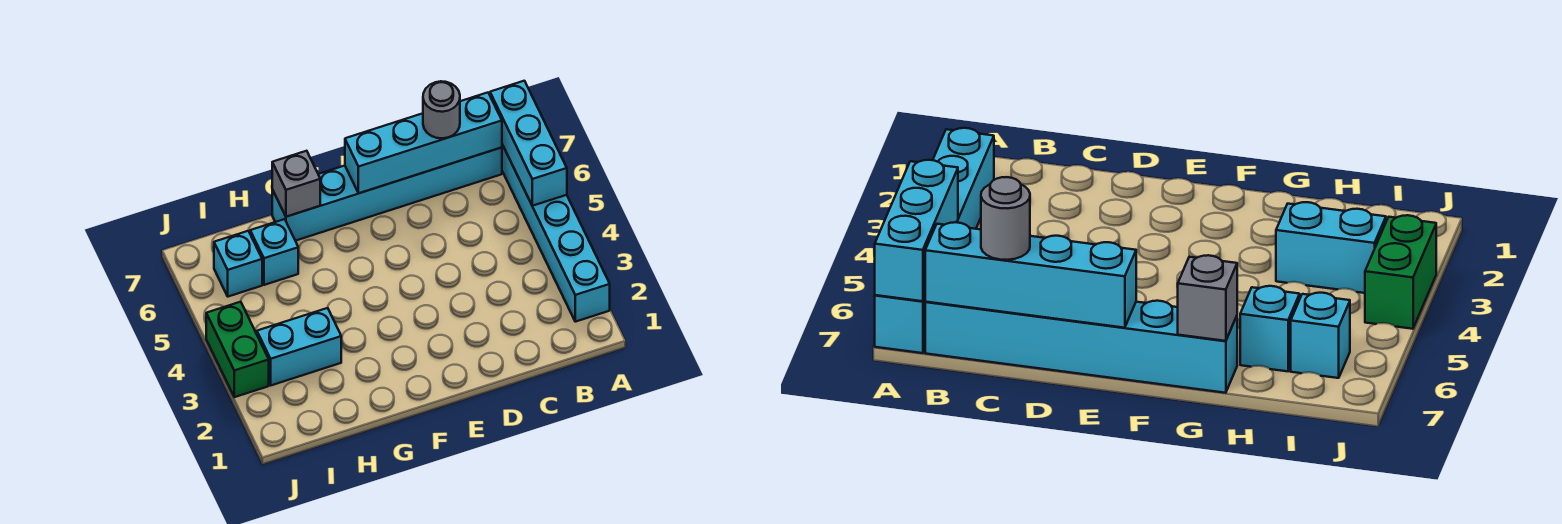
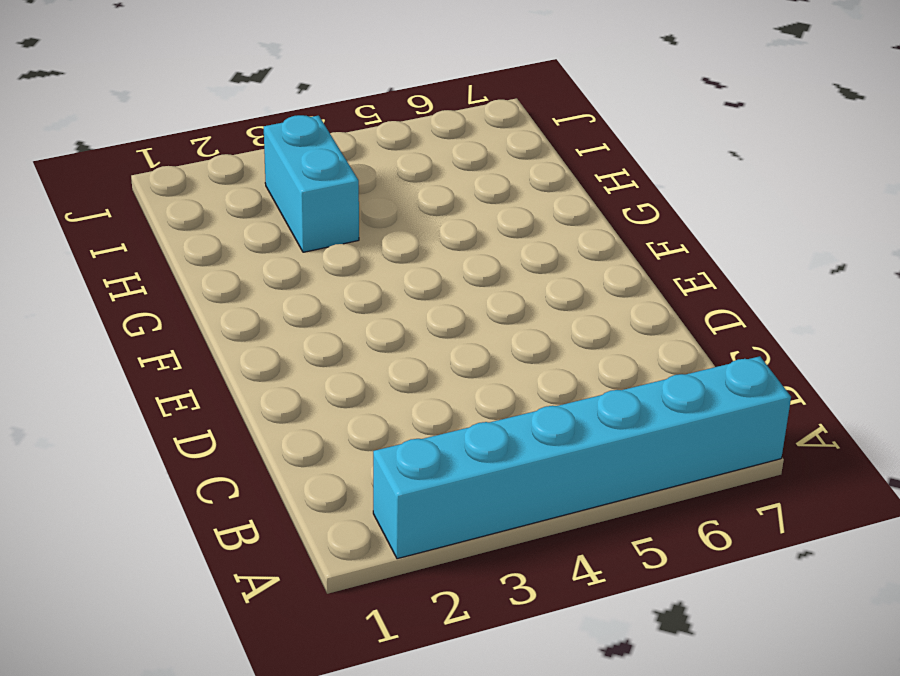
none -> cyan 1x6 brick [272,147,502,241]
none -> cyan 1x1 brick [250,219,298,285]

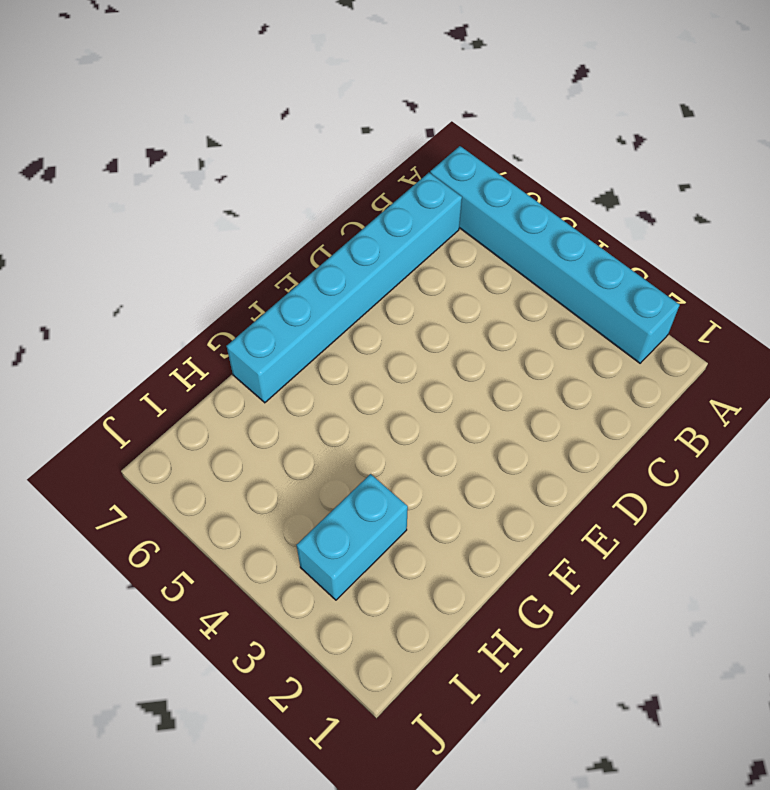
none -> cyan 1x1 brick [250,219,298,285]
none -> cyan 1x1 brick [214,231,262,297]

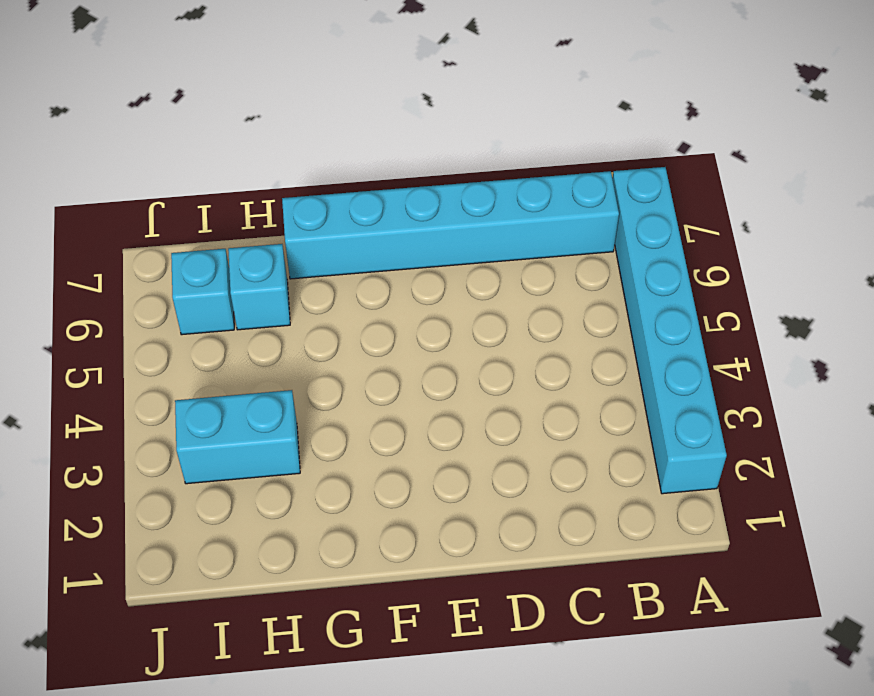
none -> green 1x2 brick [206,302,269,397]
none -> cyan 1x3 brick [490,81,567,206]

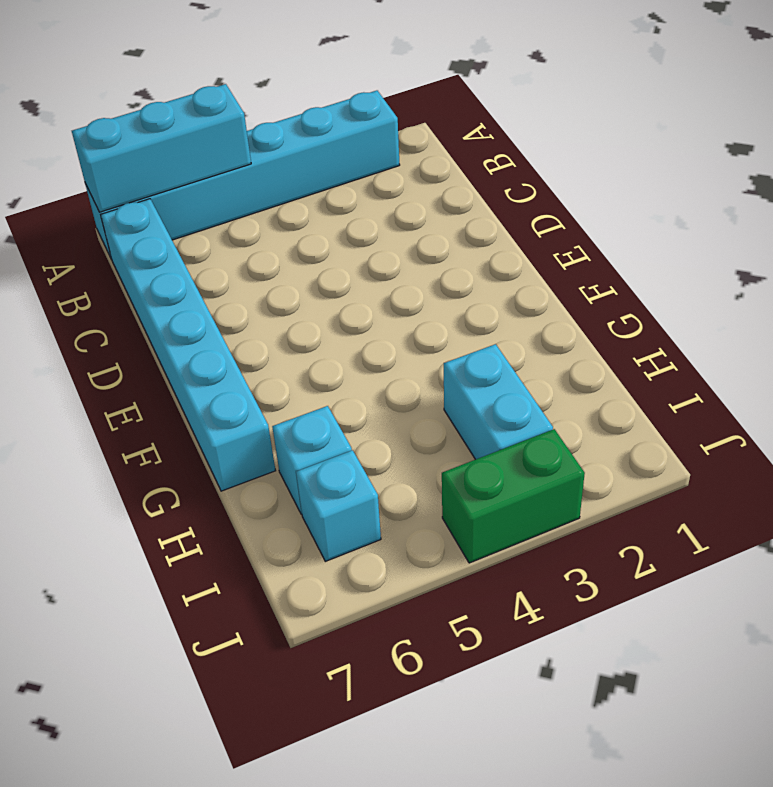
none -> cyan 1x4 brick [345,93,502,193]
none -> grey 1x1 brick [272,151,320,217]

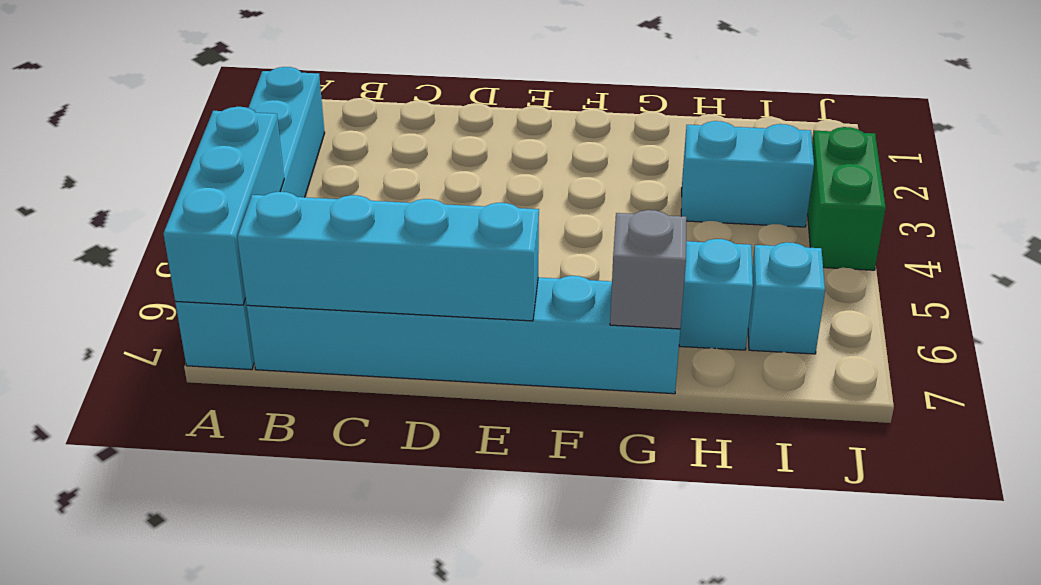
none -> grey 1x1 round brick [423,81,460,138]

